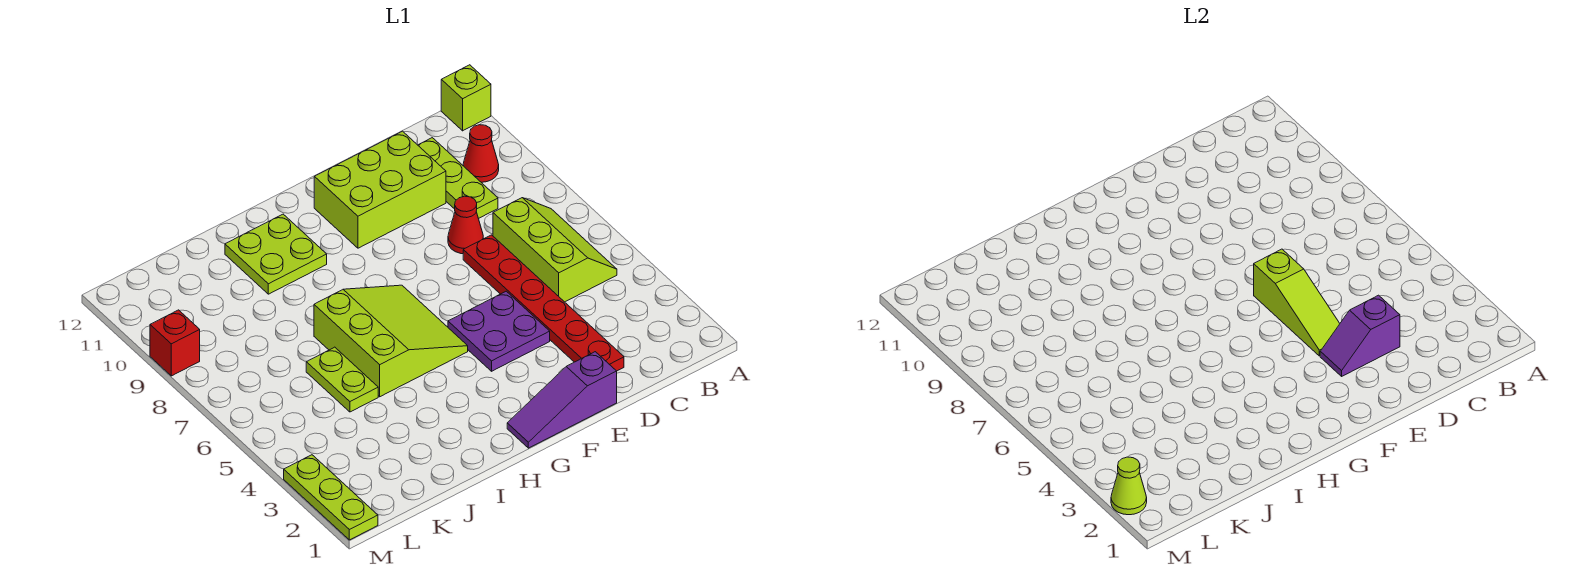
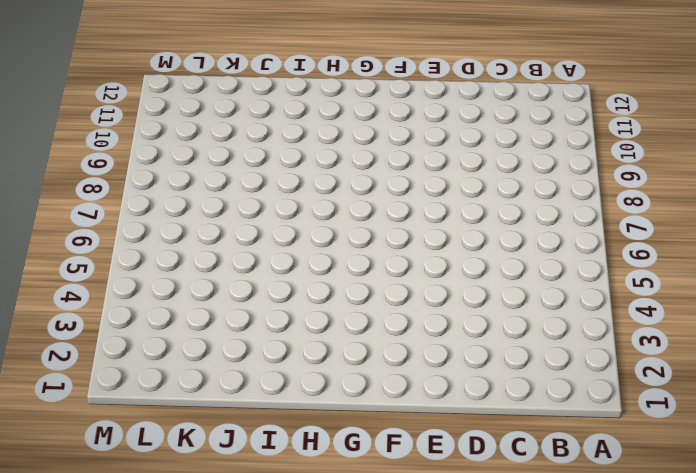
none -> lime 1x1 brick [441,65,491,131]
none -> lime 2x3 slope [493,198,617,302]
none -> red 1x1 cone [463,125,499,182]

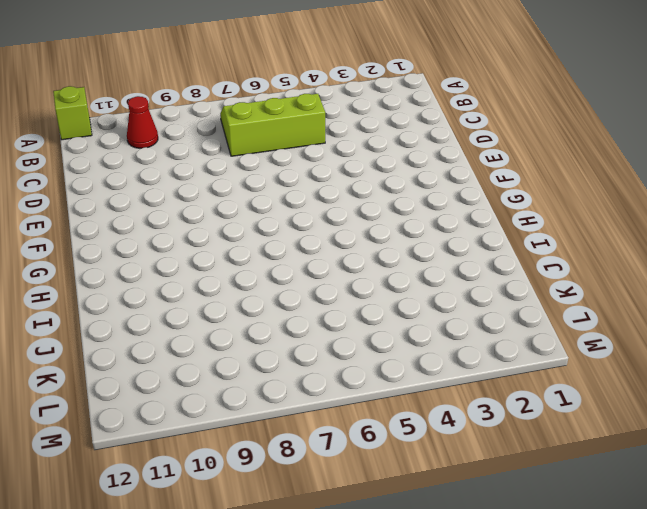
none -> lime 1x3 plate [418,138,498,218]
none -> red 1x6 plate [463,235,624,371]
none -> red 1x1 cone [448,196,483,254]

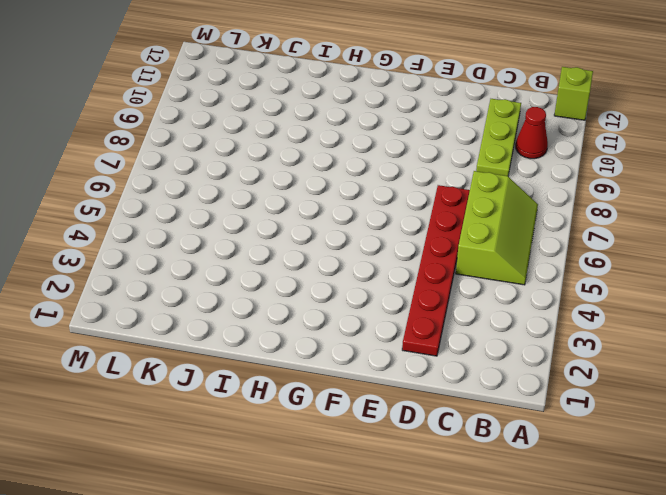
none -> red 1x1 cone [448,196,483,254]
none -> lime 2x3 brick [314,131,446,248]
none -> purple 1x3 slope [507,352,617,448]

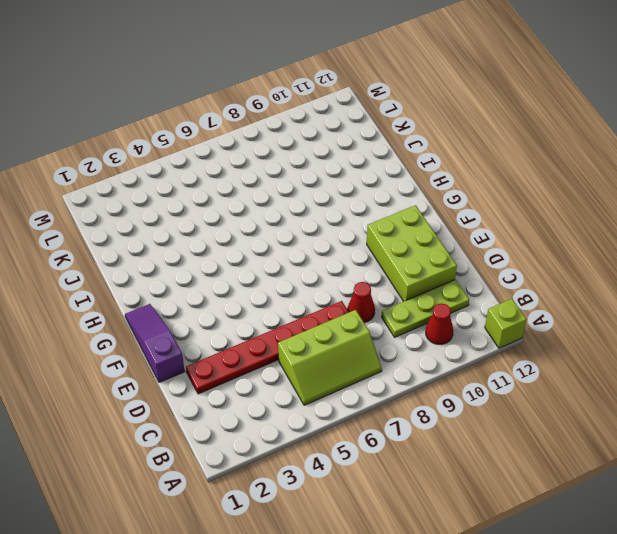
none -> purple 2x2 plate [448,291,550,371]
none -> lime 3x3 slope [314,285,468,397]
none -> lime 2x2 plate [225,214,327,294]

